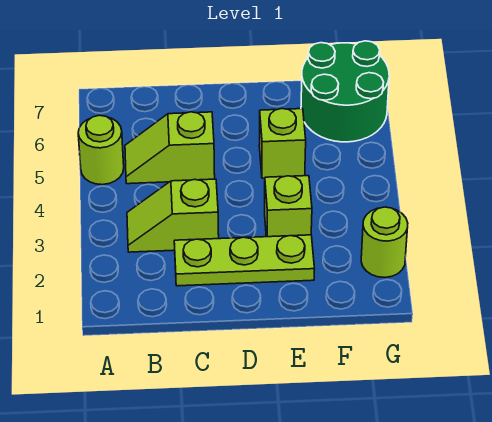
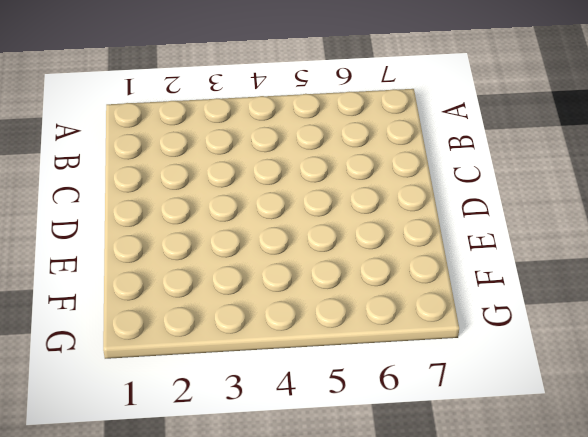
none -> lime 1x1 round brick [78,115,124,185]
none -> lime 1x2 slope [127,179,219,252]

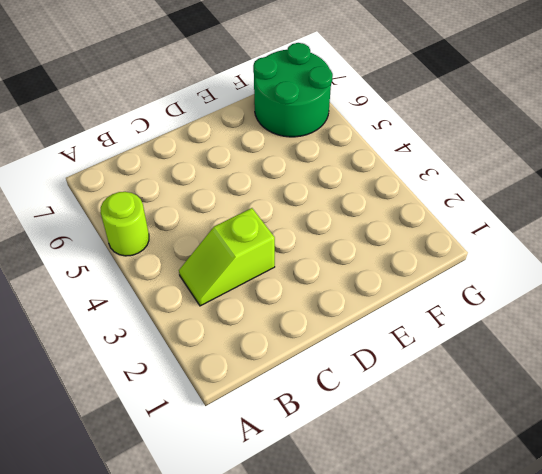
none -> lime 1x2 slope [125,112,215,184]
none -> lime 1x3 plate [174,235,314,286]

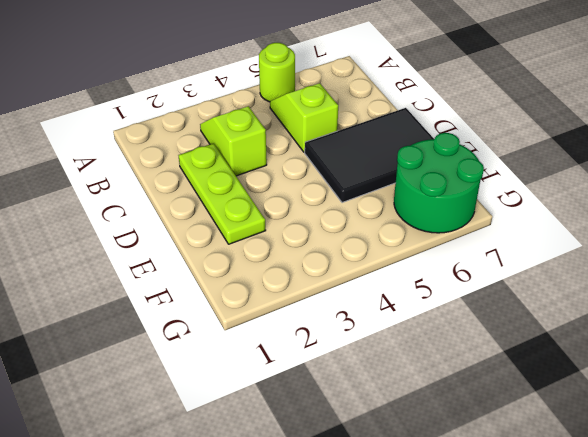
black 2x3 tile [305,108,434,203] -> lime 1x1 brick [259,109,306,178]
none -> lime 1x1 brick [265,176,312,237]
none -> lime 1x1 round brick [361,207,408,277]

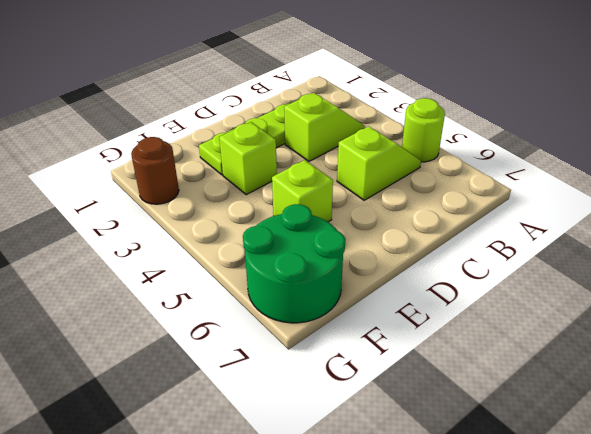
brown 1x1 round brick [131,137,179,204] -> lime 1x1 round brick [361,207,408,277]

